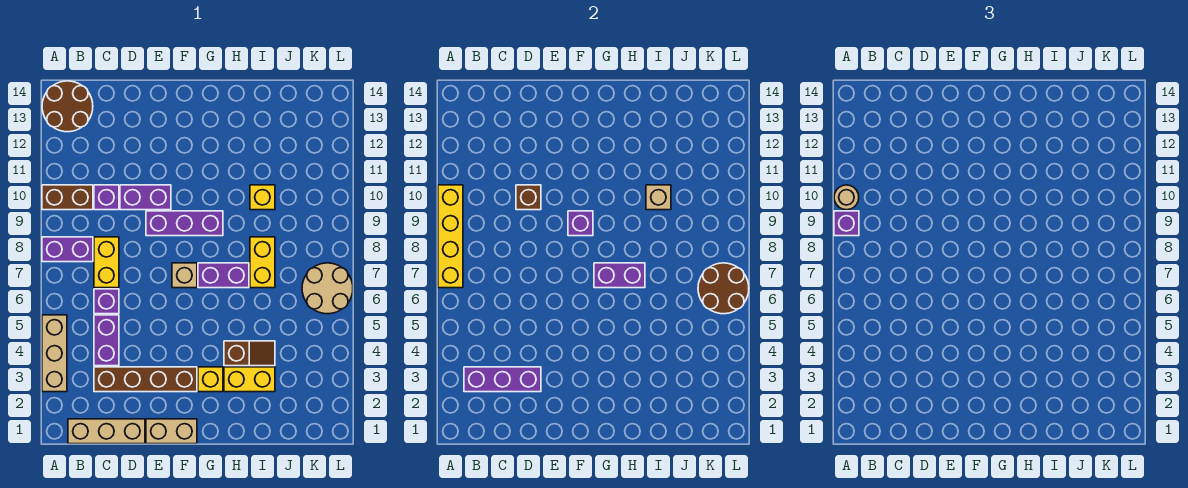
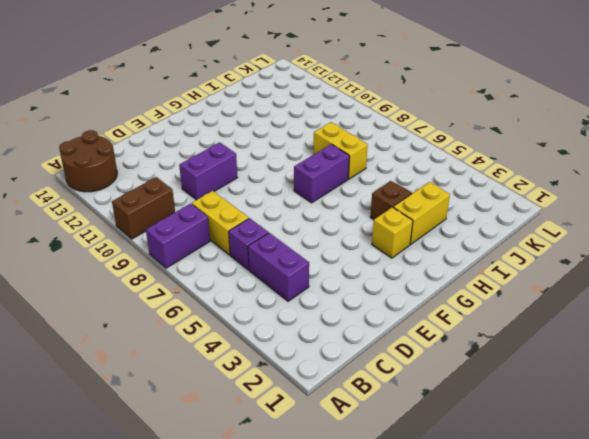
none -> tan 1x3 brick [42,315,67,392]
none -> tan 1x3 brick [68,419,145,444]
none -> brown 1x4 brick [94,367,197,392]
none -> purple 1x1 brick [94,185,119,210]

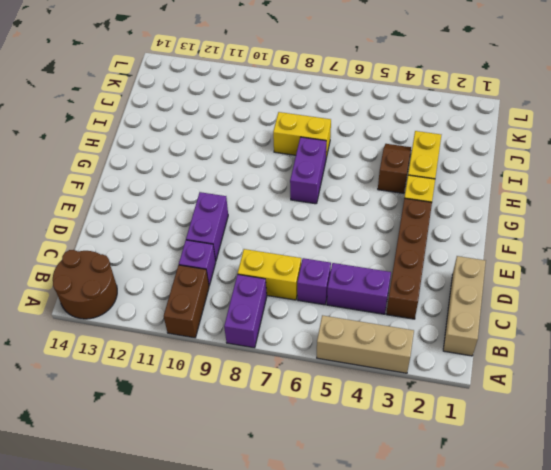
none -> tan 1x2 brick [146,419,197,444]
none -> purple 1x3 brick [146,211,223,236]
none -> tan 1x1 brick [172,263,197,288]
none -> yellow 1x1 brick [250,185,275,210]

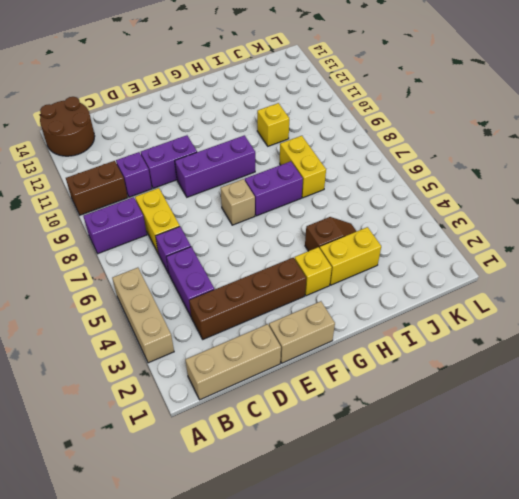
none -> tan 2x2 round brick [302,263,353,314]
none -> yellow 1x4 brick [438,185,463,288]
none -> purple 1x3 brick [464,367,541,392]
none -> brown 1x1 brick [516,185,541,210]

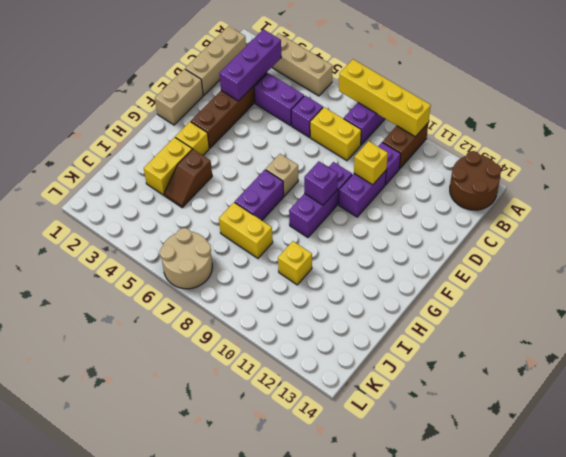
yellow 1x1 brick [354,141,388,185] -> brown 1x1 brick [516,185,541,210]
none -> purple 1x2 brick [594,263,645,288]
none -> tan 1x1 brick [646,185,671,210]
none -> brown 2x2 round brick [698,263,749,314]
none -> purple 1x1 brick [834,211,859,236]

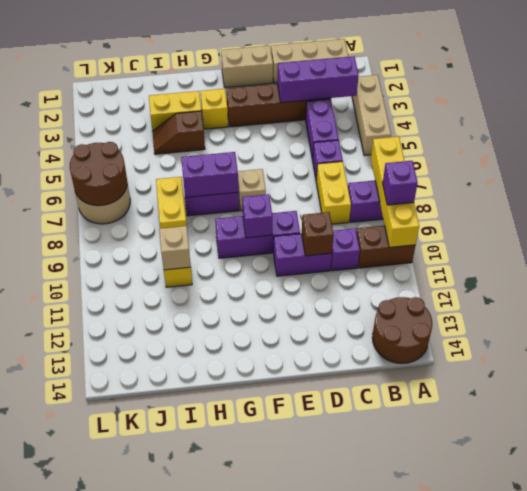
none -> tan 1x1 round brick [834,185,859,210]

